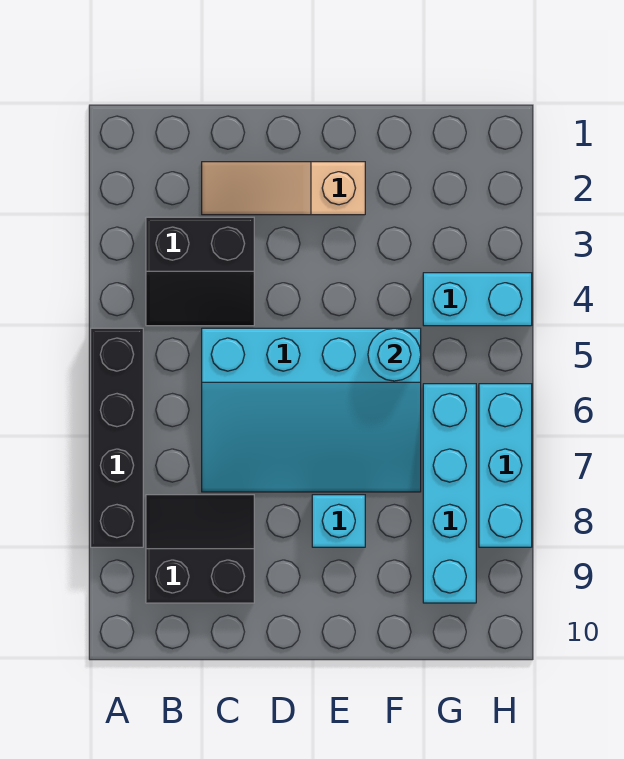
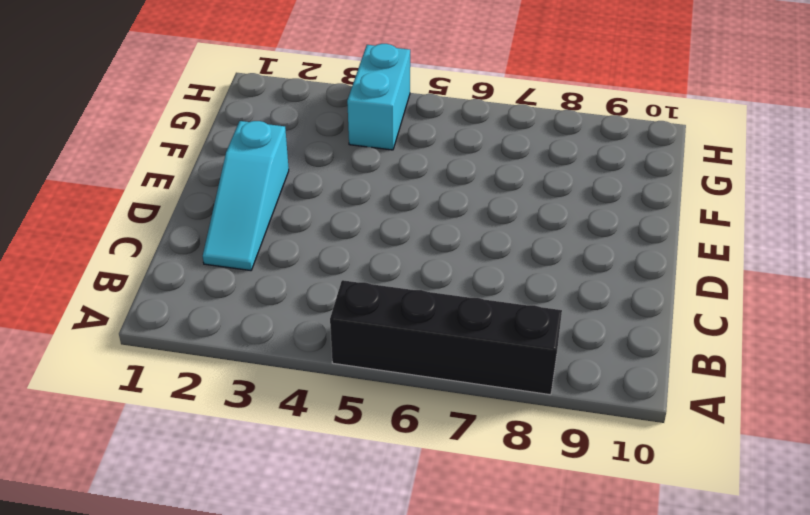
cyan 1x3 slope [203,121,289,271] -> tan 1x3 slope [202,162,365,215]
none -> black 2x2 slope [146,217,254,326]
none -> black 2x2 slope [146,495,254,603]

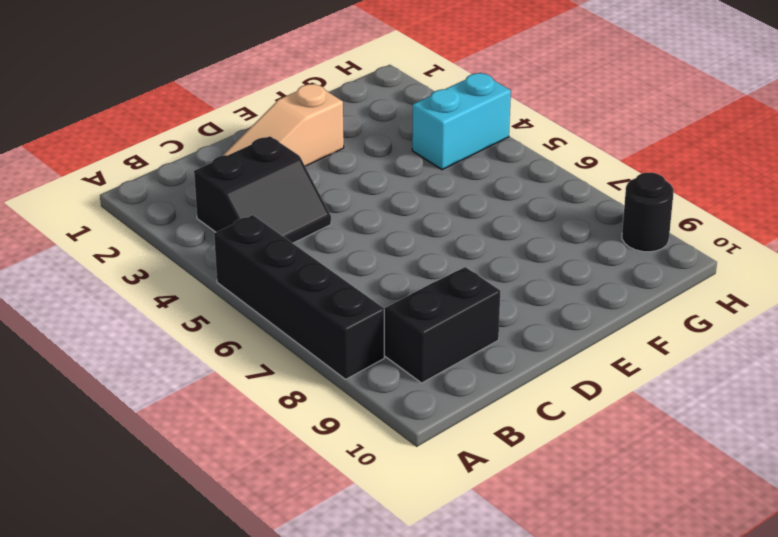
black 1x1 round brick [622,173,674,252] -> none
none -> cyan 3x4 slope [202,328,421,492]
none -> cyan 1x1 brick [312,495,365,547]

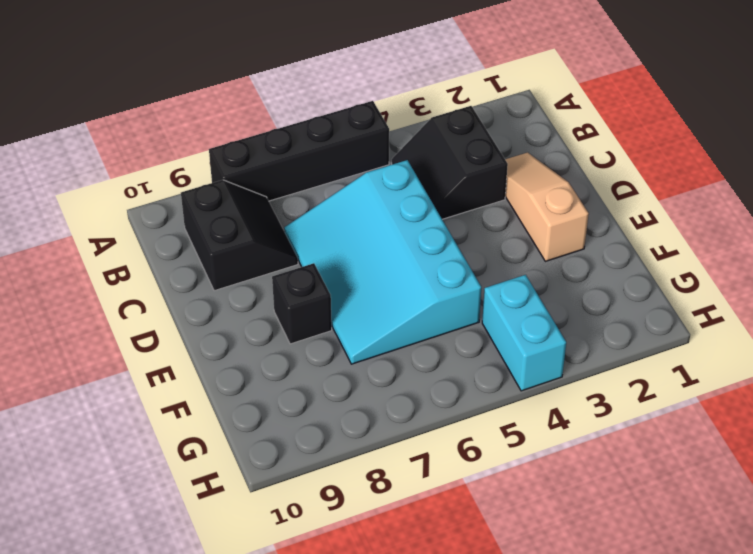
black 1x1 brick [272,263,332,344] -> cyan 1x1 brick [312,495,365,547]
none -> cyan 1x4 brick [423,384,476,603]
none -> cyan 1x3 brick [479,384,532,547]

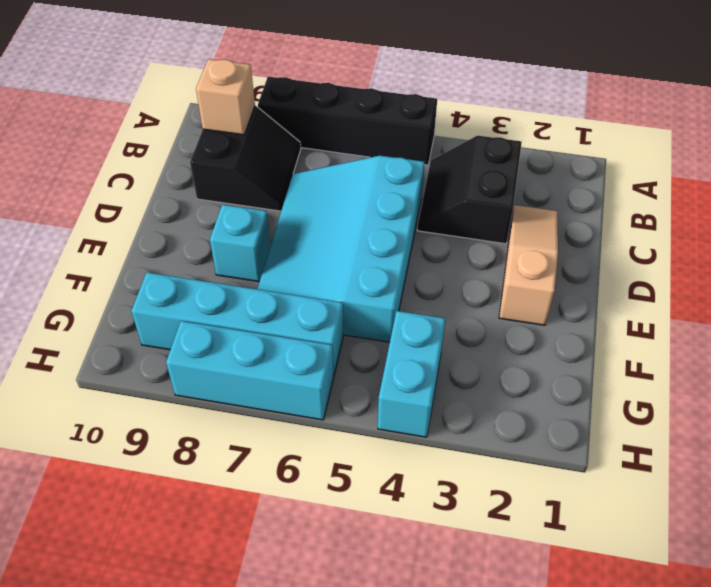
tan 1x1 brick [196,59,255,135] -> none
none -> cyan 1x1 round brick [368,328,421,381]

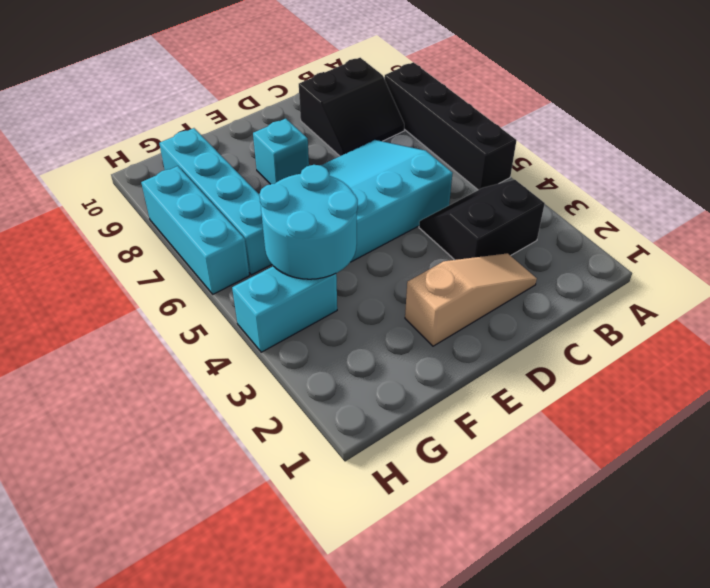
cyan 2x2 round brick [259,165,358,279] -> cyan 1x1 round brick [368,328,421,381]

